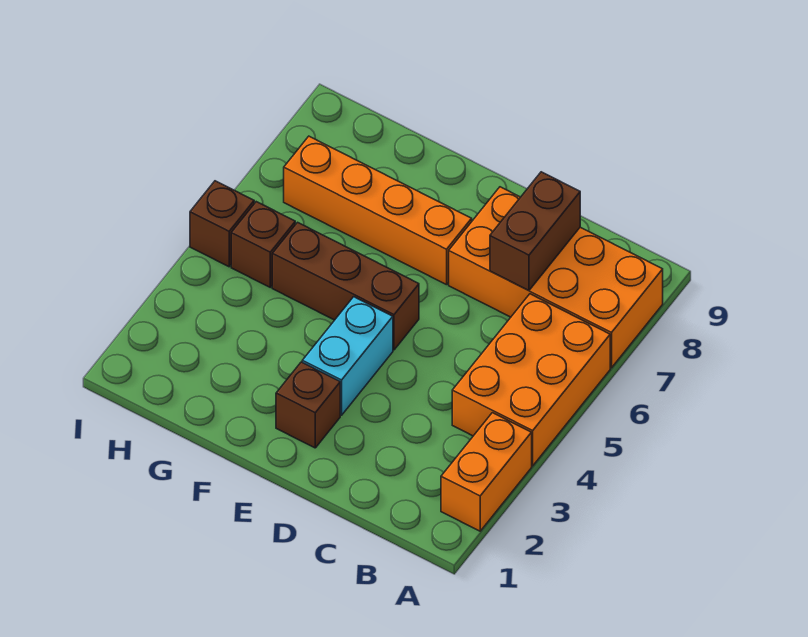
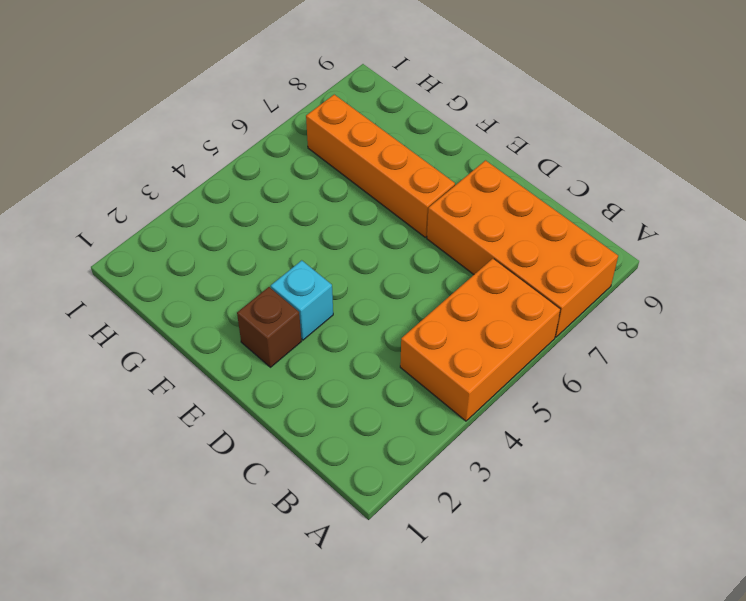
cyan 1x1 brick [271,260,333,340] -> cyan 1x2 brick [302,297,393,415]
none -> orange 1x2 brick [441,413,532,531]
none -> brown 1x3 brick [272,222,419,350]

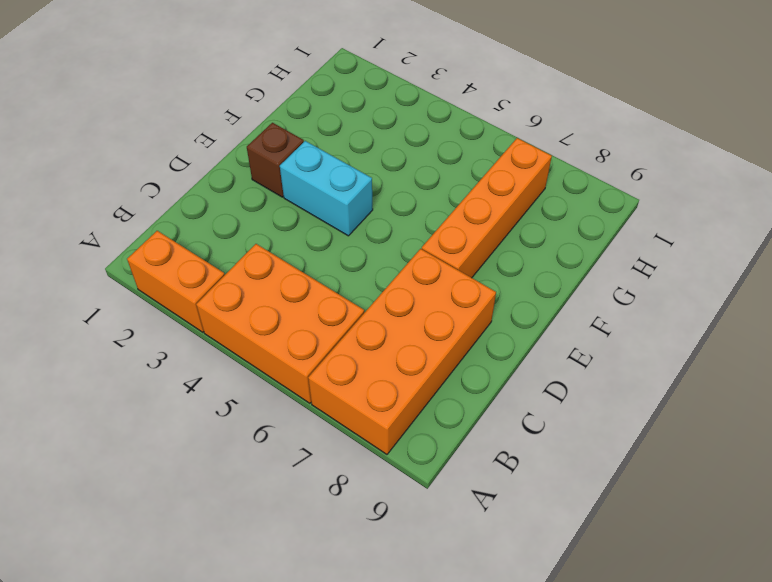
none -> brown 1x3 brick [272,222,419,350]
none -> brown 1x1 brick [231,202,295,287]

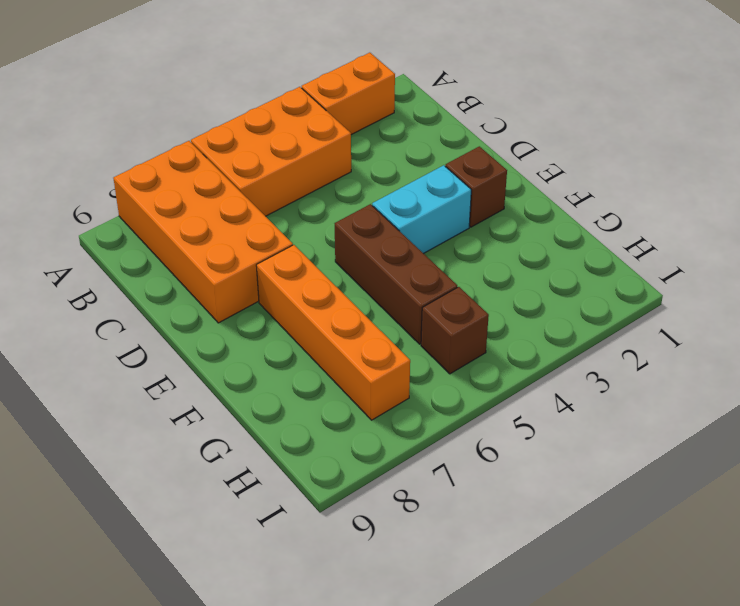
none -> brown 1x1 brick [190,181,254,267]
none -> brown 1x2 brick [490,172,580,291]

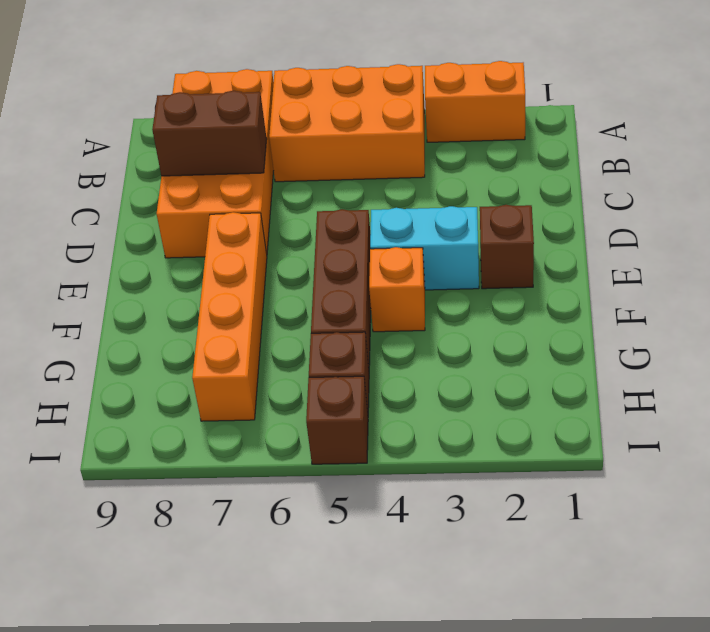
orange 1x1 brick [369,247,425,332] -> none

